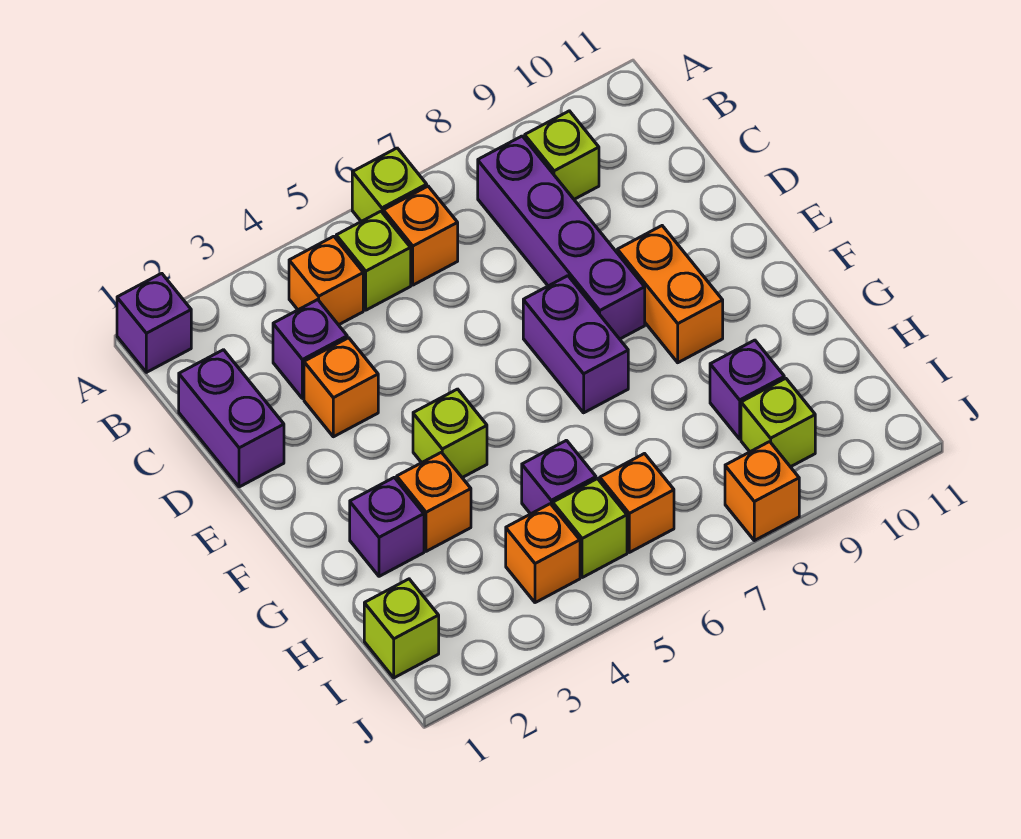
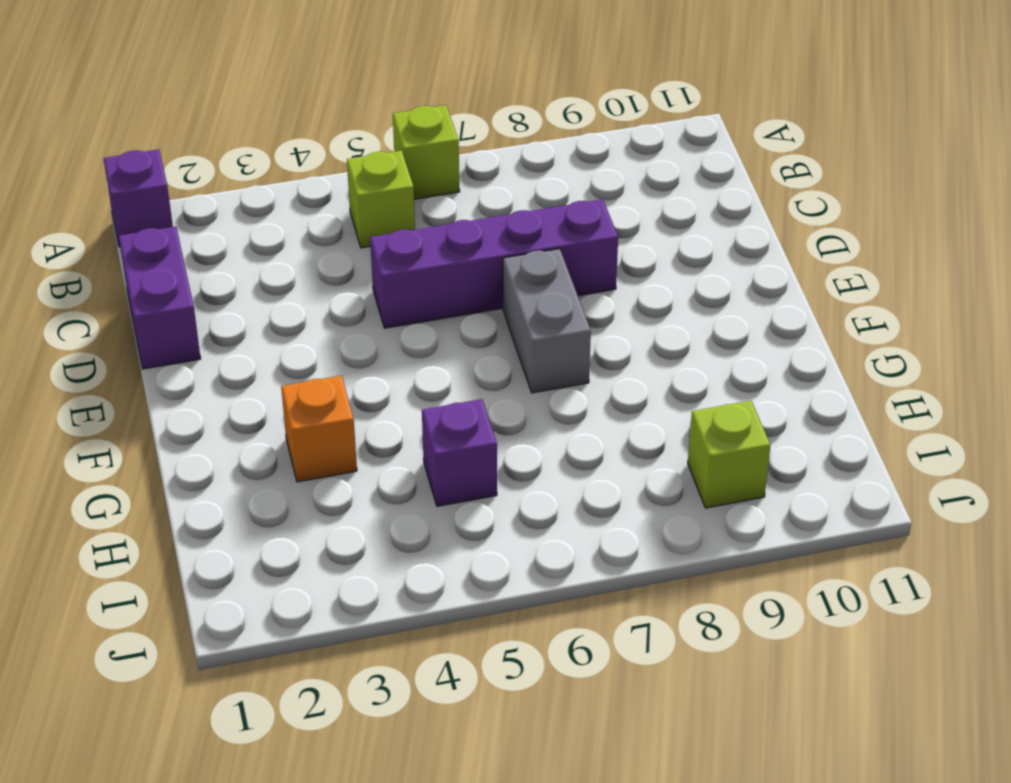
purple 1x4 brick [370,199,618,328] -> purple 1x4 brick turned to [478,136,645,339]
grey 1x2 brick [503,249,591,393] -> purple 1x2 brick [523,276,628,413]
none -> orange 1x1 brick [289,236,363,325]
none -> orange 1x1 brick [383,186,458,285]
none -> lime 1x1 brick [525,111,599,199]

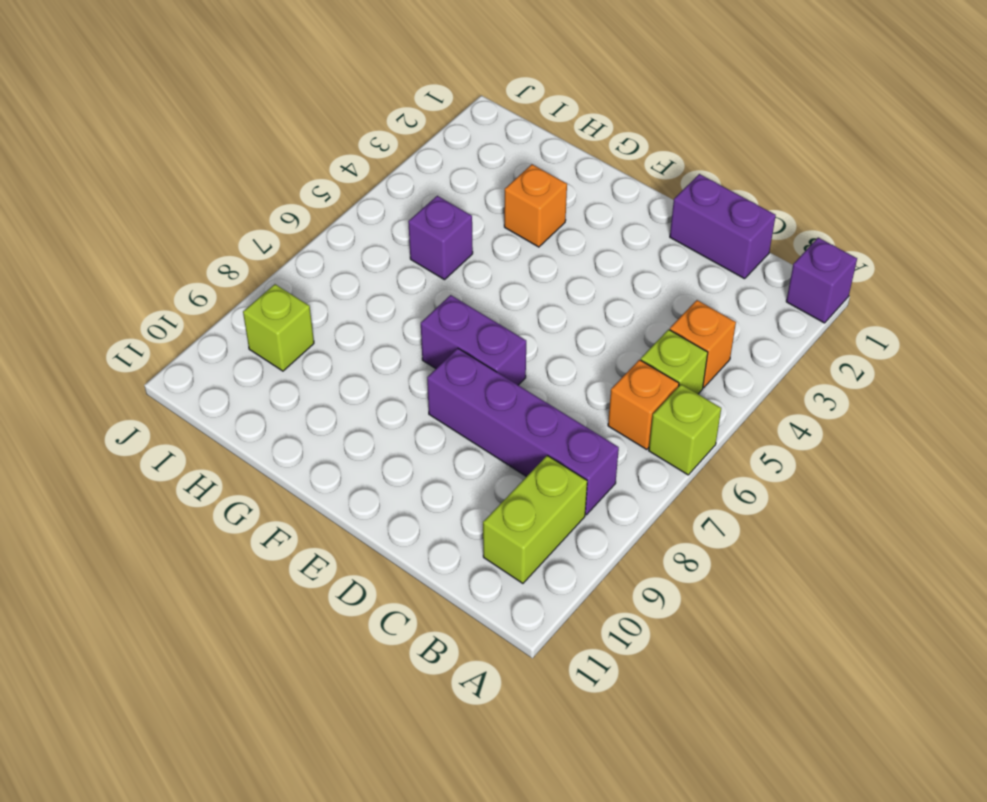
lime 1x2 brick [483,455,587,583] -> lime 1x1 brick [525,111,599,199]
none -> purple 1x1 brick [273,300,347,399]
none -> orange 1x1 brick [304,338,378,437]
none -> orange 1x2 brick [617,226,723,363]

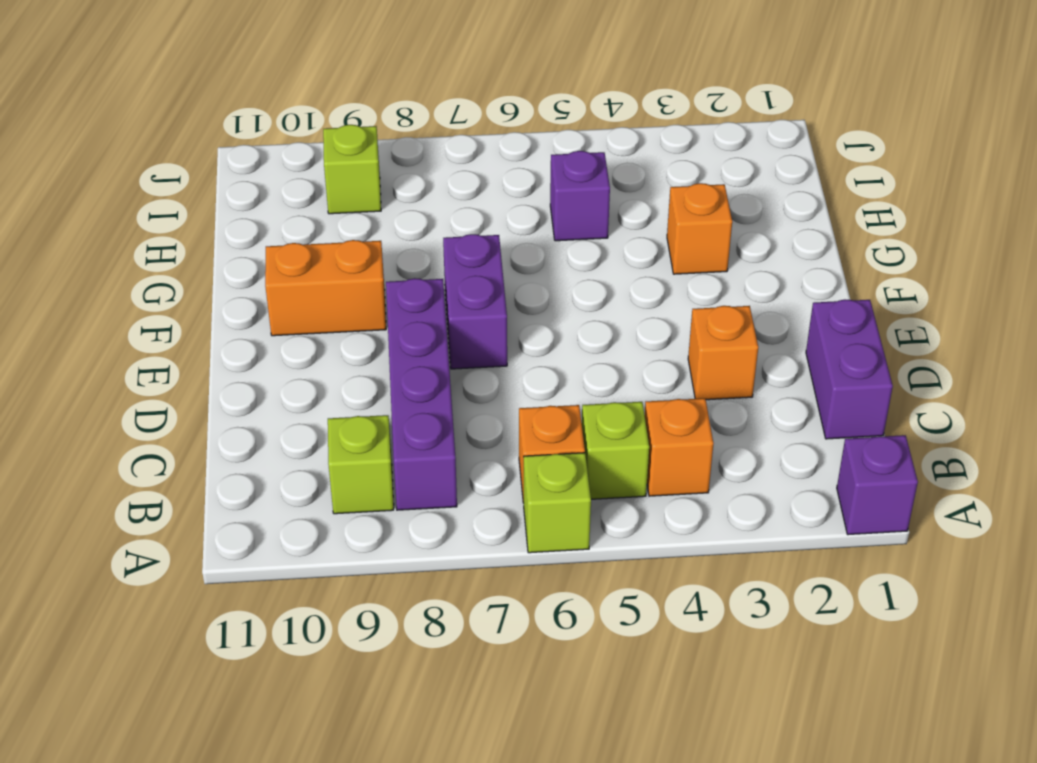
orange 1x2 brick [265,240,386,336] -> orange 1x2 brick turned to [617,226,723,363]
none -> purple 1x1 brick [273,300,347,399]
none -> lime 1x1 brick [413,389,487,478]
none -> purple 1x1 brick [350,477,424,576]

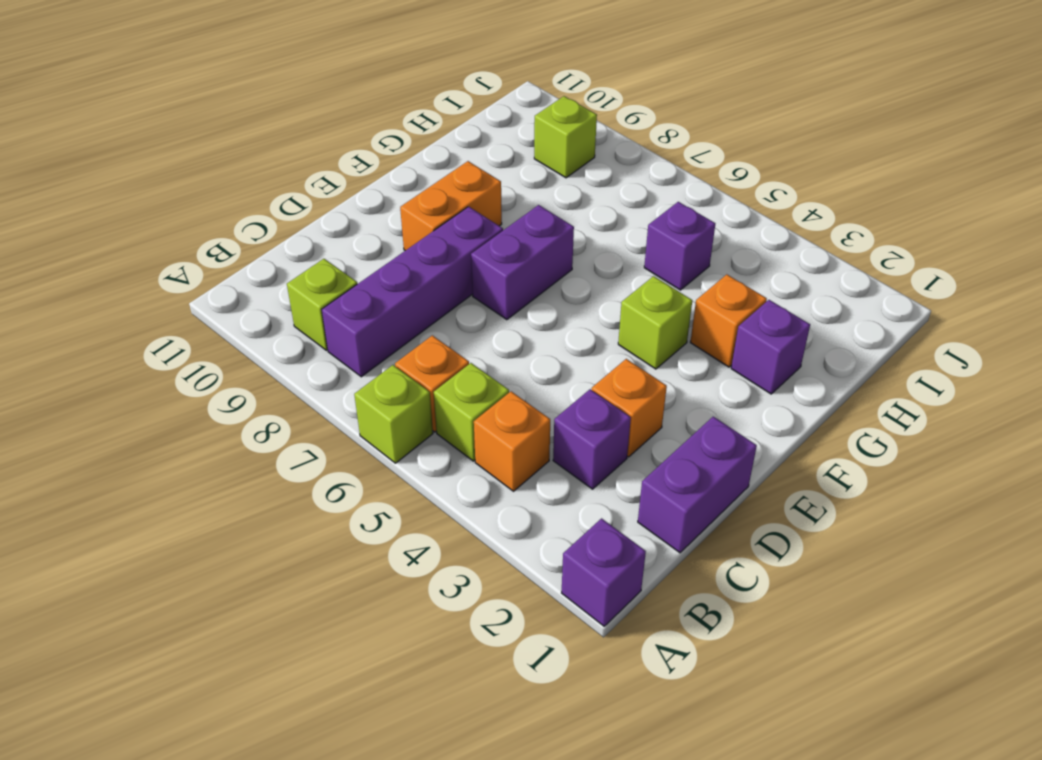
none -> purple 1x1 brick [710,340,784,439]
none -> lime 1x1 brick [364,579,439,678]
none -> orange 1x1 brick [506,504,580,603]

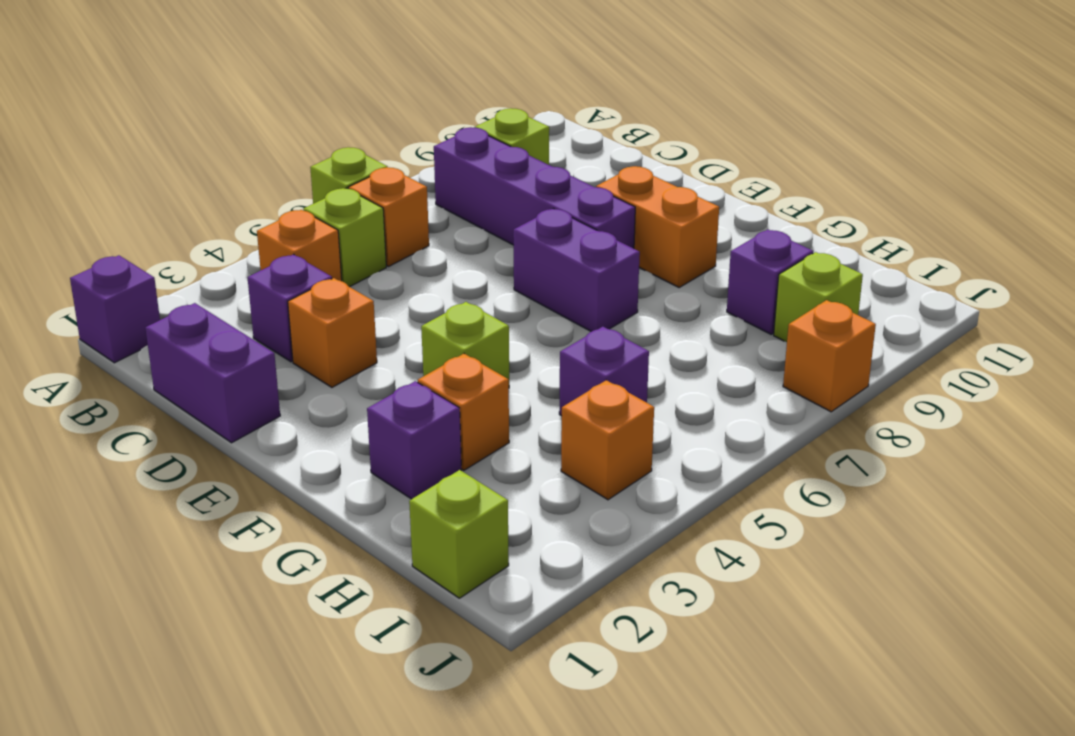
none -> lime 1x1 brick [553,479,627,578]
none -> orange 1x1 brick [600,454,674,552]

